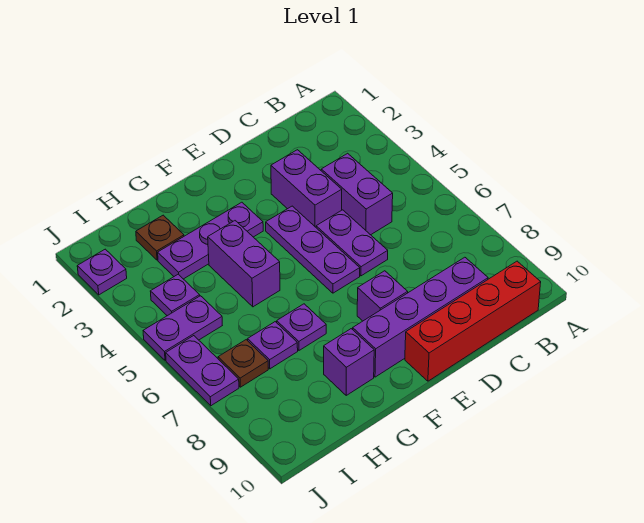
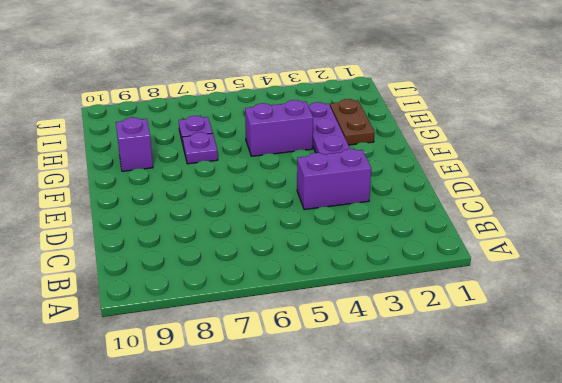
brown 1x2 plate [330,99,375,145] -> brown 1x1 plate [136,215,184,260]
none -> red 1x4 brick [405,261,541,381]
none -> purple 1x2 brick [321,153,393,235]
none -> purple 1x4 brick [353,257,488,377]

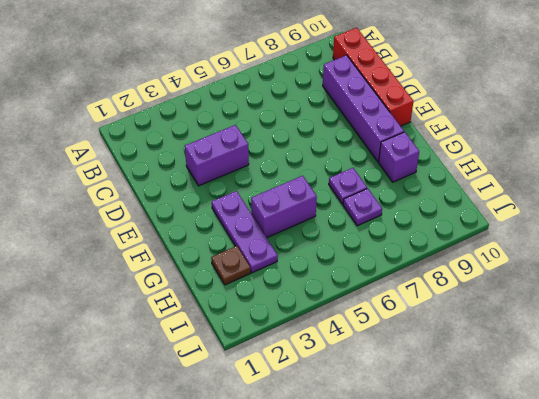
none -> purple 1x2 brick [321,153,393,235]
none -> purple 1x2 plate [316,210,388,276]
none -> purple 1x3 plate [266,206,360,293]

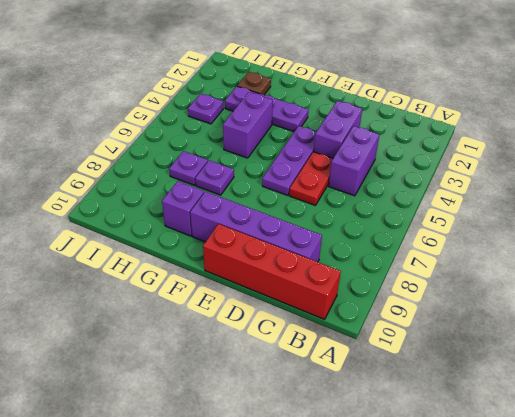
red 1x2 plate [289,152,333,205] -> purple 1x2 plate [316,210,388,276]
none -> purple 1x1 brick [357,271,408,321]
none -> purple 1x2 plate [143,296,222,361]
none -> brown 1x1 plate [218,340,268,387]

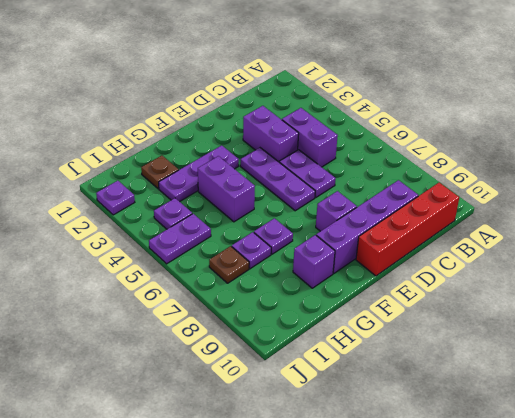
none -> purple 1x2 plate [166,336,239,406]

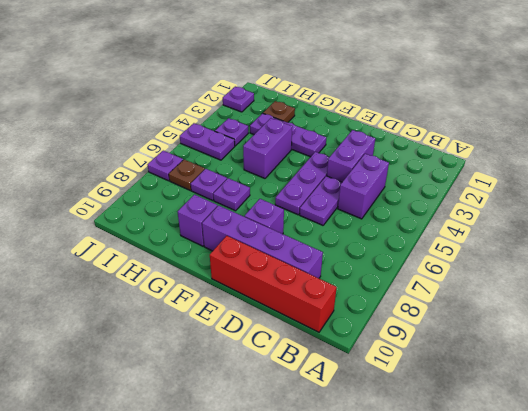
purple 1x1 plate [147,151,183,181] -> purple 1x2 plate [166,336,239,406]

